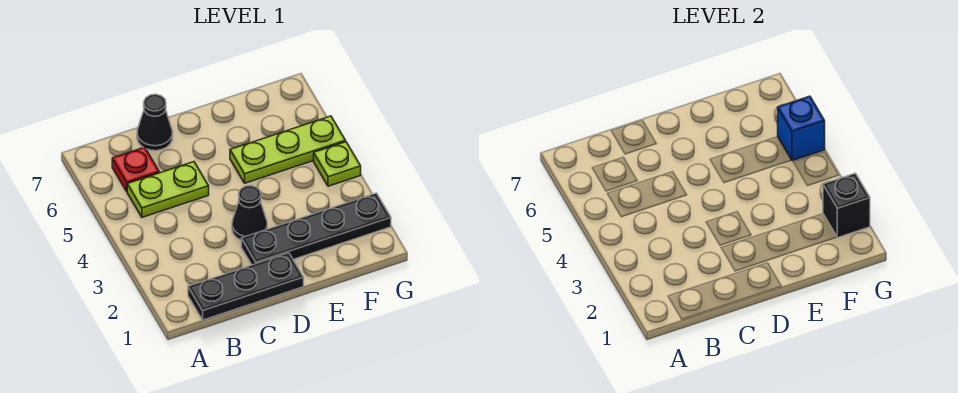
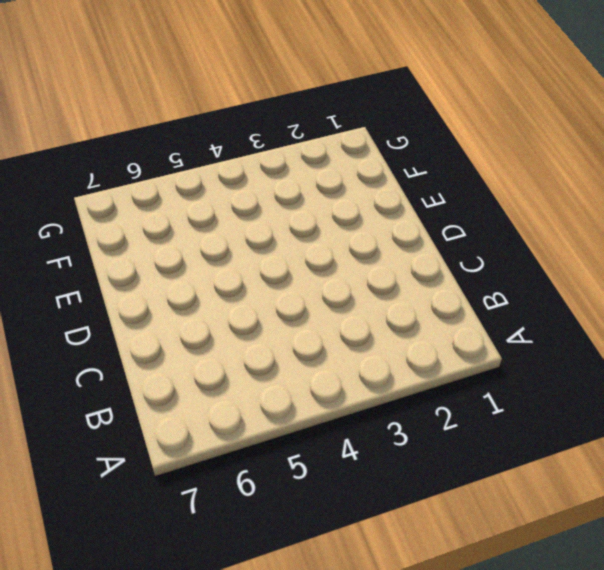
none -> black 1x3 plate [188,253,304,320]
none -> lime 1x2 plate [127,162,209,217]

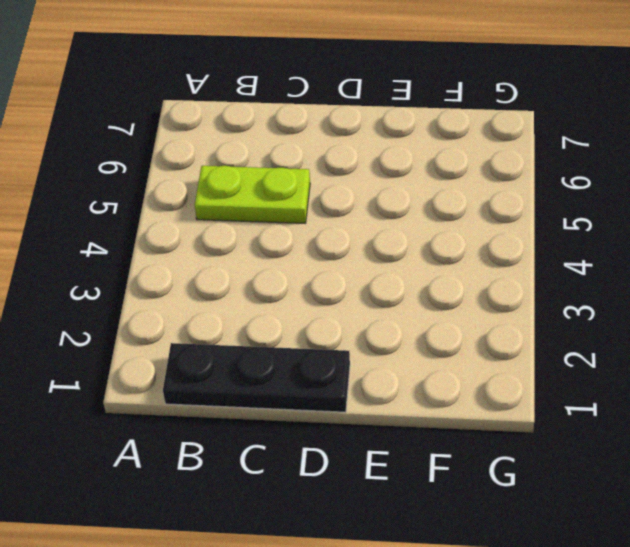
none -> red 1x1 plate [112,147,159,191]
none -> black 1x1 cone [137,94,173,151]

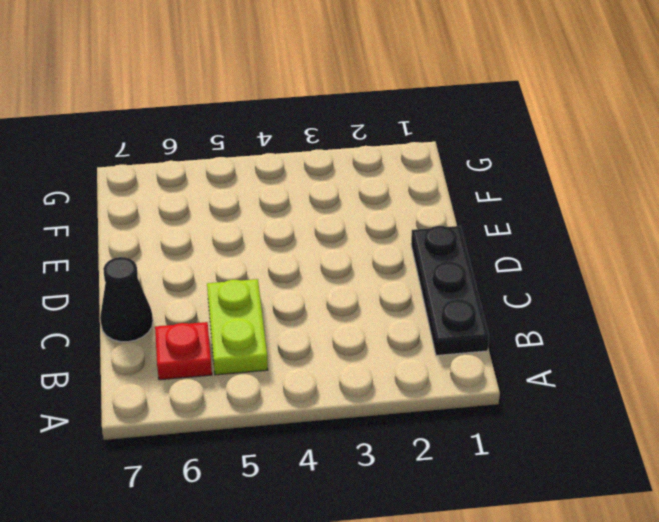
none -> black 1x4 plate [241,193,391,265]
none -> black 1x1 cone [232,186,267,240]

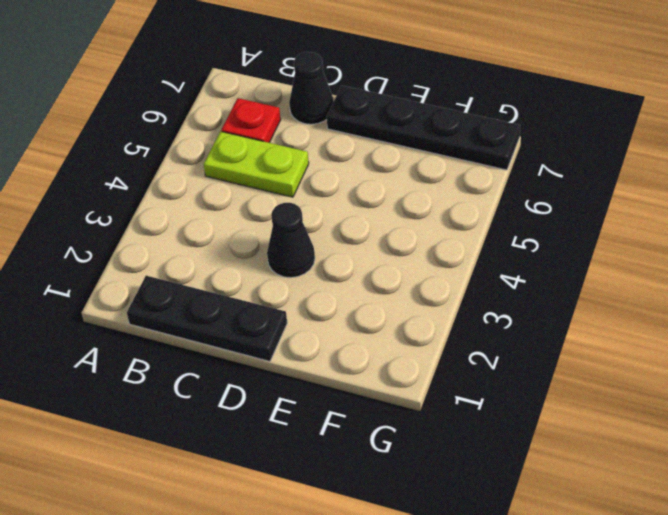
black 1x4 plate [327,85,520,170] -> black 1x4 plate moved to [241,193,391,265]
none -> lime 1x3 plate [230,116,346,183]
none -> lime 1x1 plate [314,142,361,186]

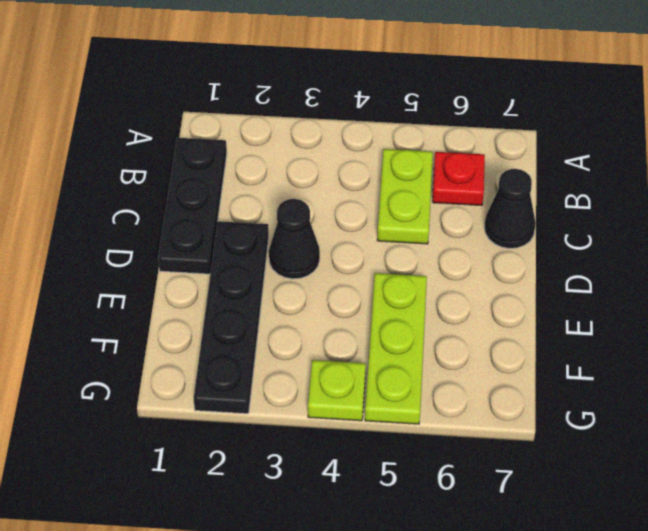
none -> black 1x1 brick [823,173,870,238]
none -> blue 1x1 brick [778,96,825,161]

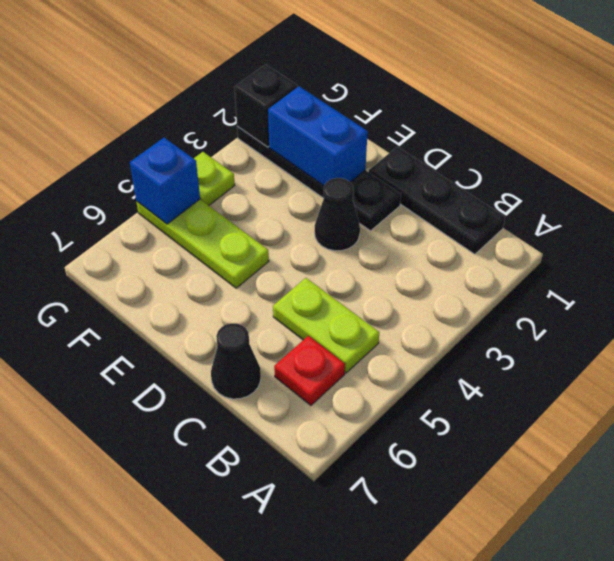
blue 1x2 brick [268,86,368,186] -> none

